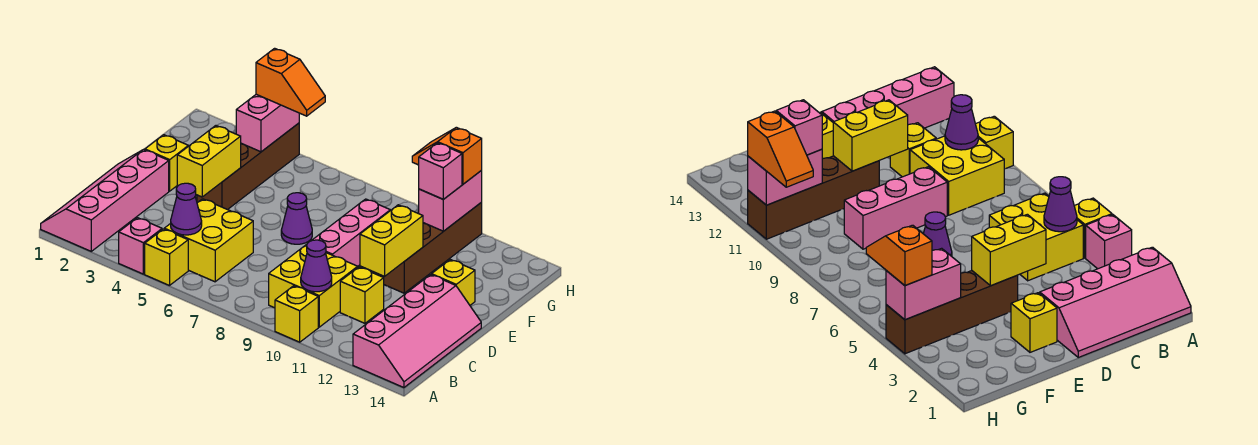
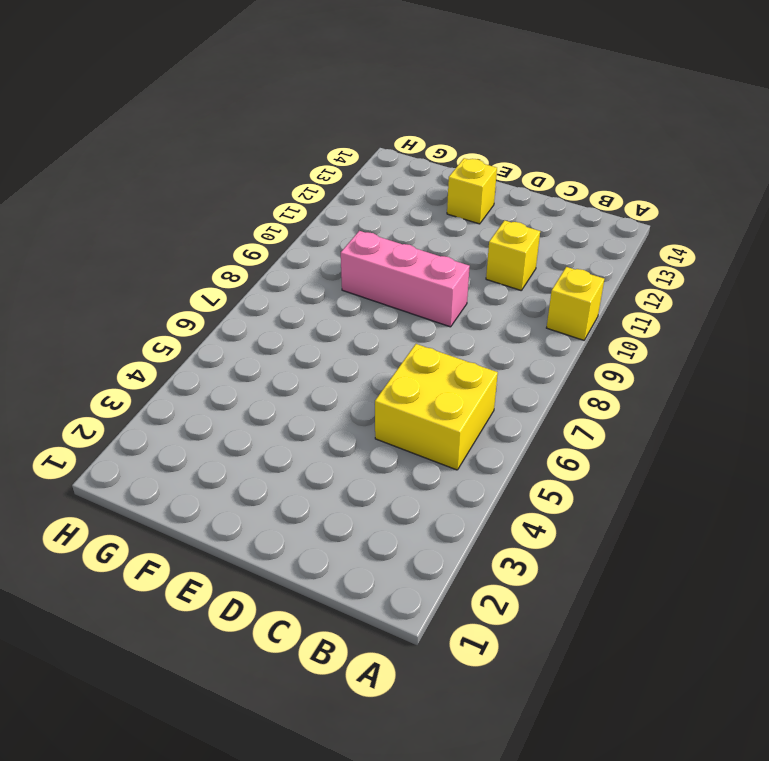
none -> pink 2x4 slope [41,149,169,251]
none -> pink 1x1 brick [119,218,162,274]
none -> yellow 1x1 brick [145,229,188,286]

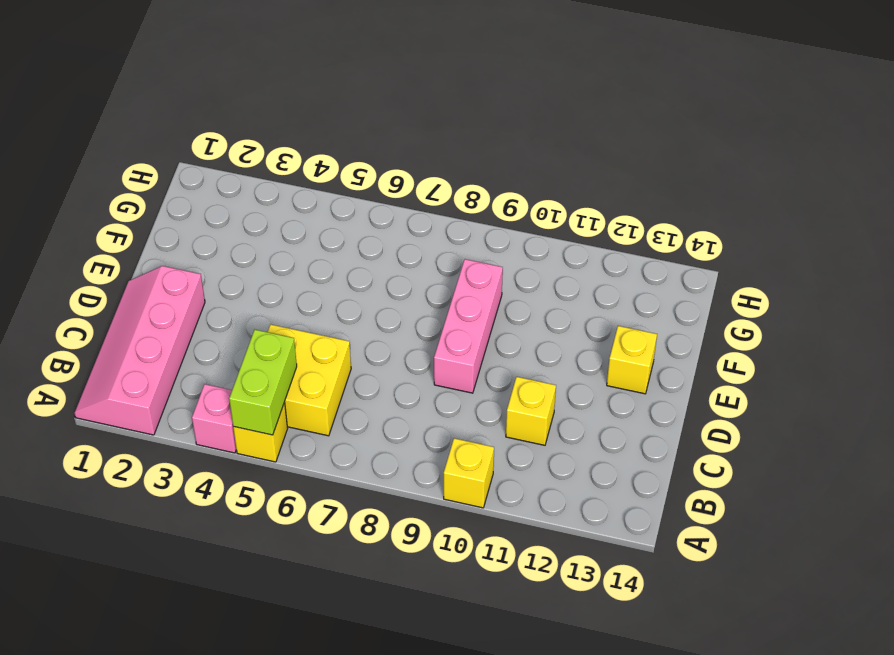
lime 1x2 brick [229,330,297,435] -> purple 1x1 cone [171,183,202,235]
none -> pink 2x4 slope [353,275,481,388]
none -> yellow 2x2 brick [269,244,358,327]
none -> yellow 1x1 brick [145,135,188,191]

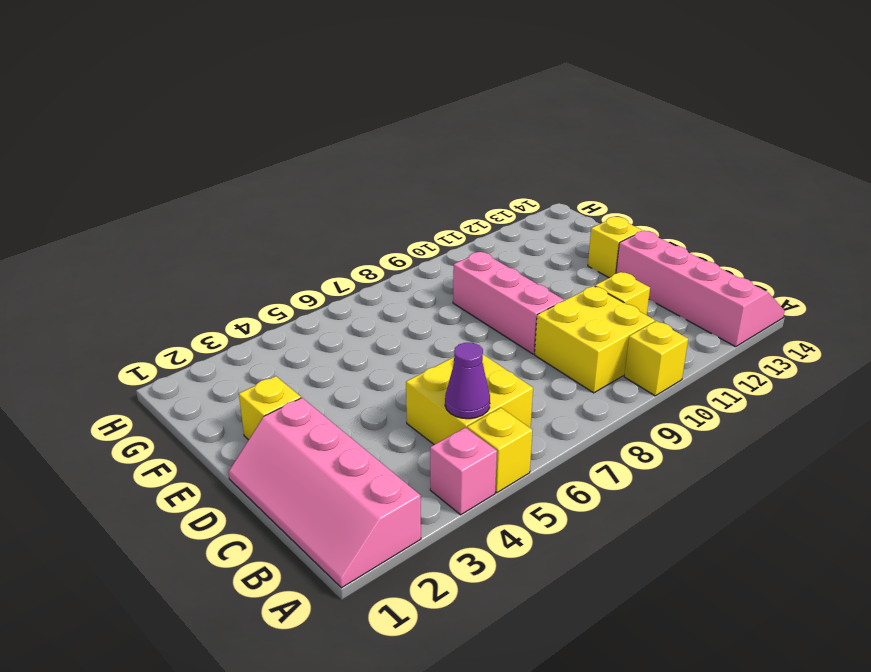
none -> brown 1x4 brick [197,123,299,210]
none -> purple 1x1 cone [281,193,312,244]
none -> brown 1x4 brick [379,202,482,293]

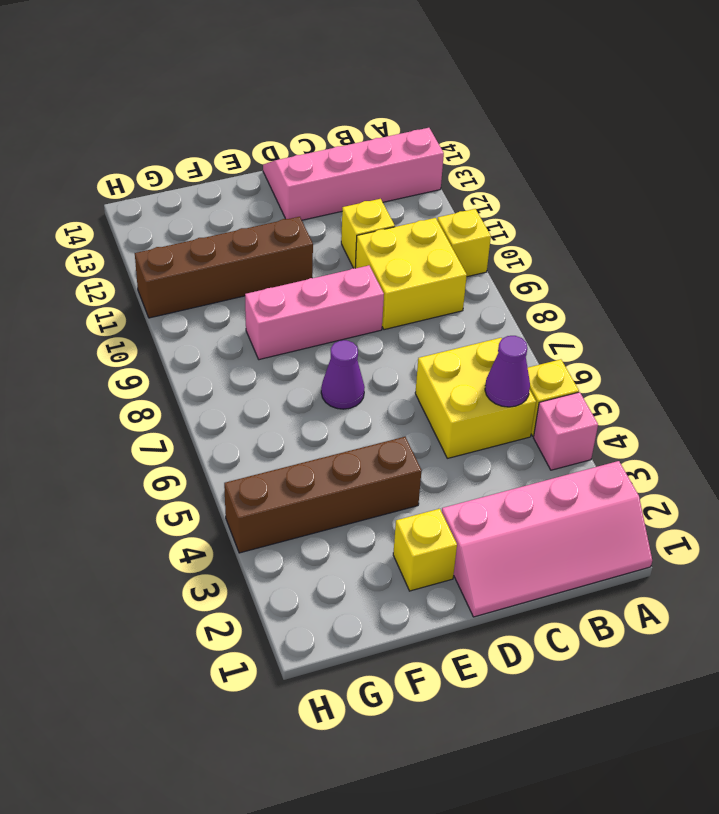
none -> yellow 1x1 brick [432,260,475,305]
none -> purple 1x1 cone [301,240,332,292]
none -> yellow 1x2 brick [177,126,241,197]

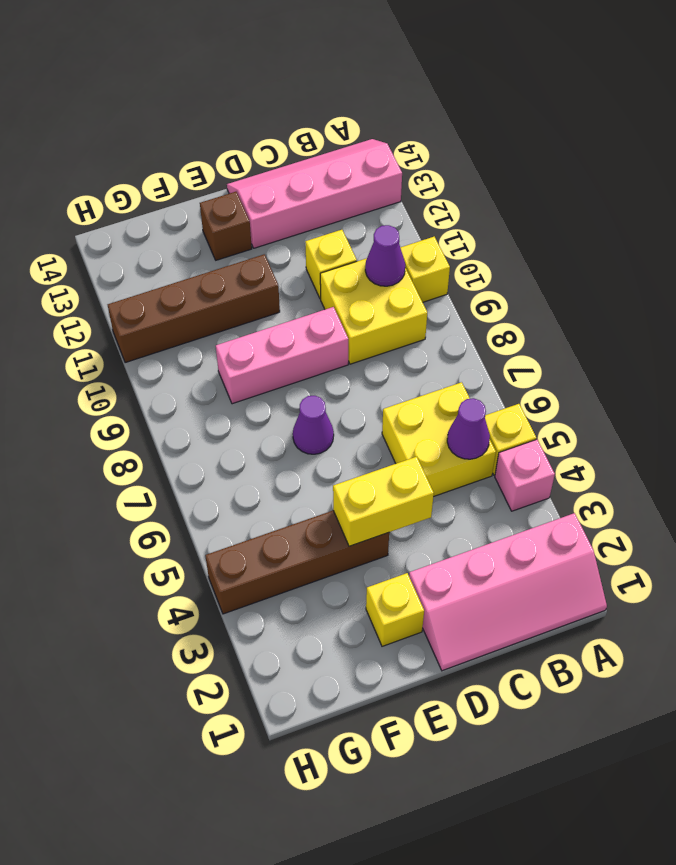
brown 1x1 brick [200,192,252,260] -> yellow 1x1 brick [432,260,475,305]
none -> yellow 1x2 brick [360,205,423,276]
none -> pink 1x2 brick [236,94,299,152]
none -> pink 1x2 brick [419,170,482,231]

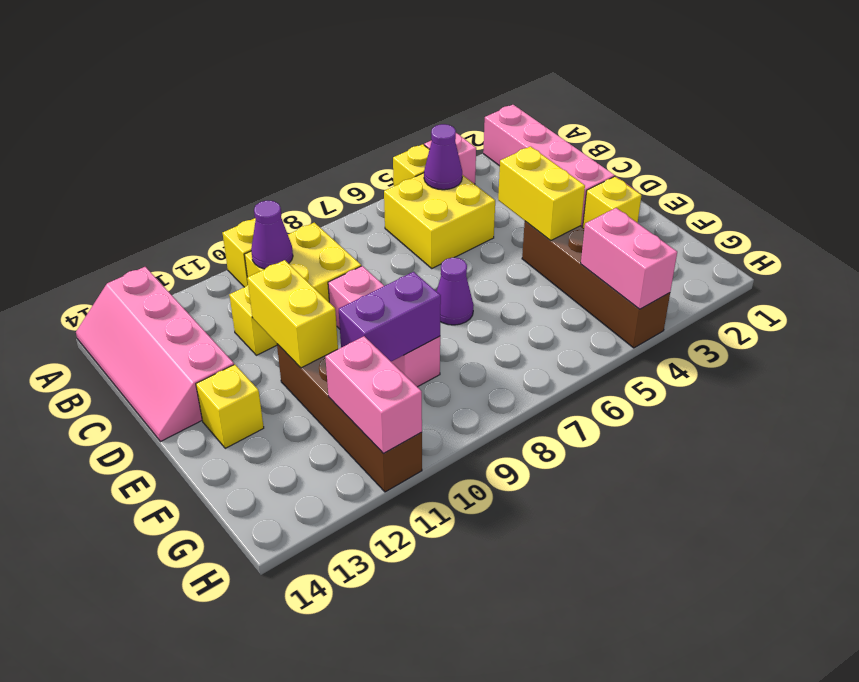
purple 1x2 brick [339,272,441,362] -> none
none -> pink 1x1 brick [419,143,462,199]
none -> orange 1x2 slope [256,48,325,116]
none -> orange 1x2 slope [412,127,482,184]

